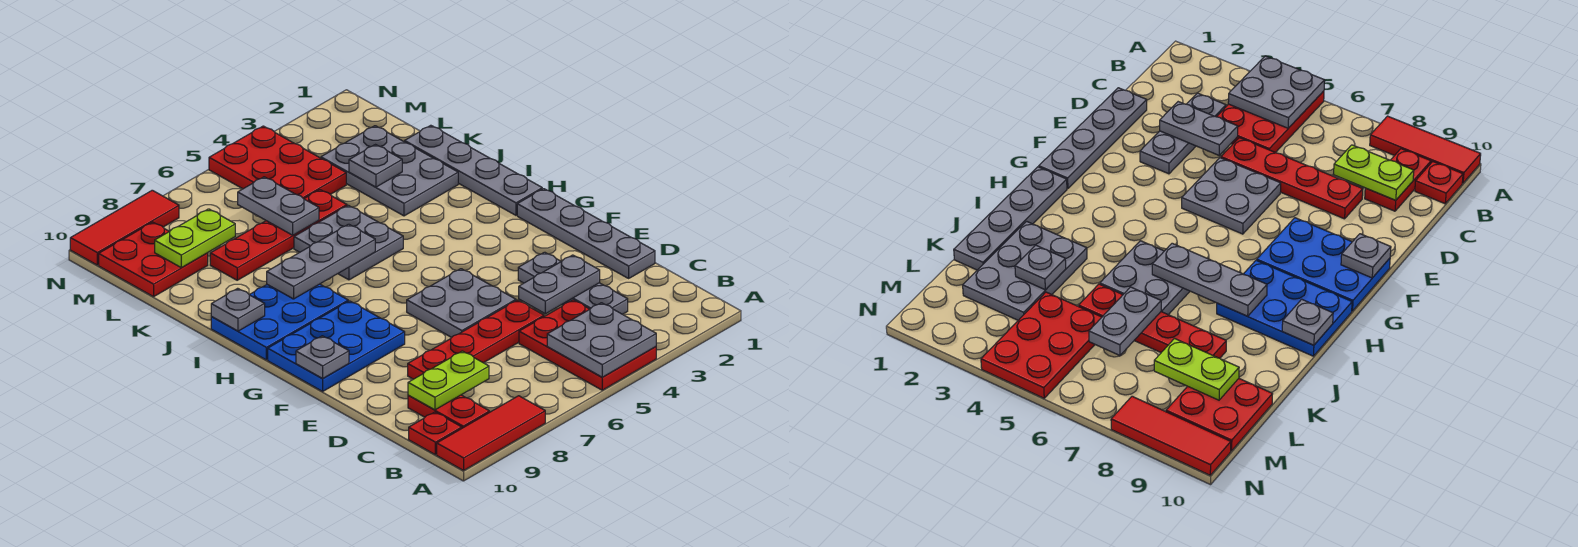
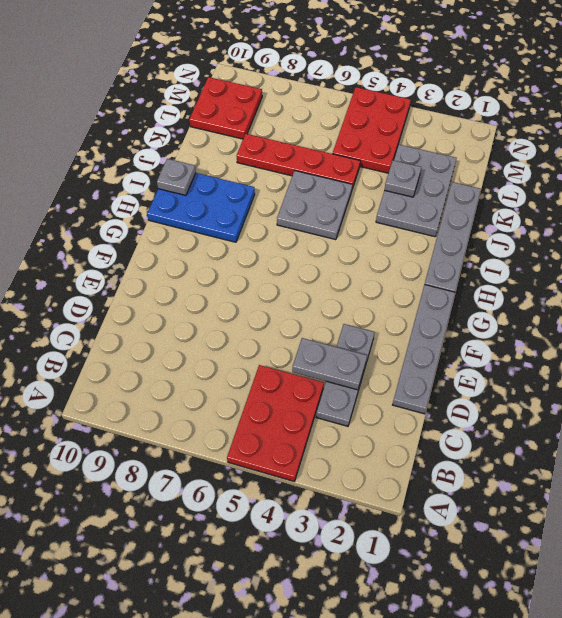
none -> red 1x3 tile [437,396,545,470]
none -> red 1x2 plate [408,395,490,428]
none -> red 1x1 plate [409,412,462,455]

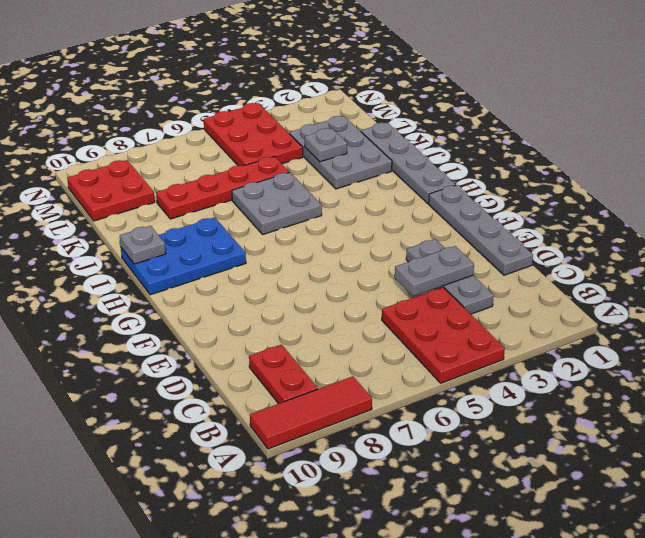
none -> red 1x1 plate [409,412,462,455]
none -> red 1x4 plate [408,300,544,379]
none -> grey 2x2 plate [407,269,516,337]

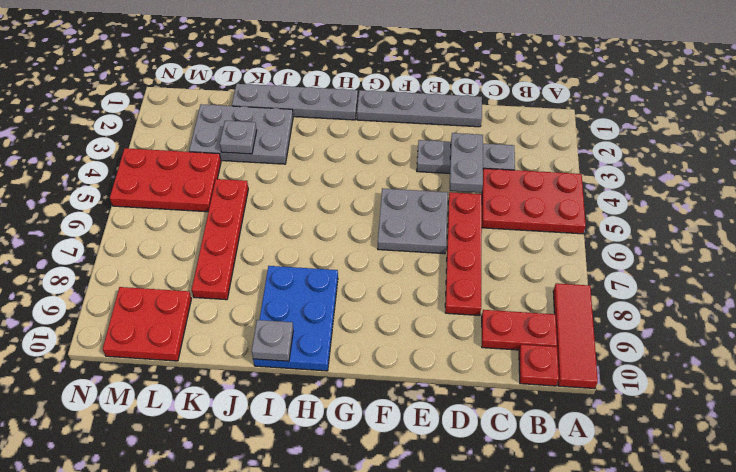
none -> blue 2x3 plate [268,301,405,391]
none -> grey 2x2 plate [294,205,403,280]
none -> red 1x3 tile [70,190,179,265]

